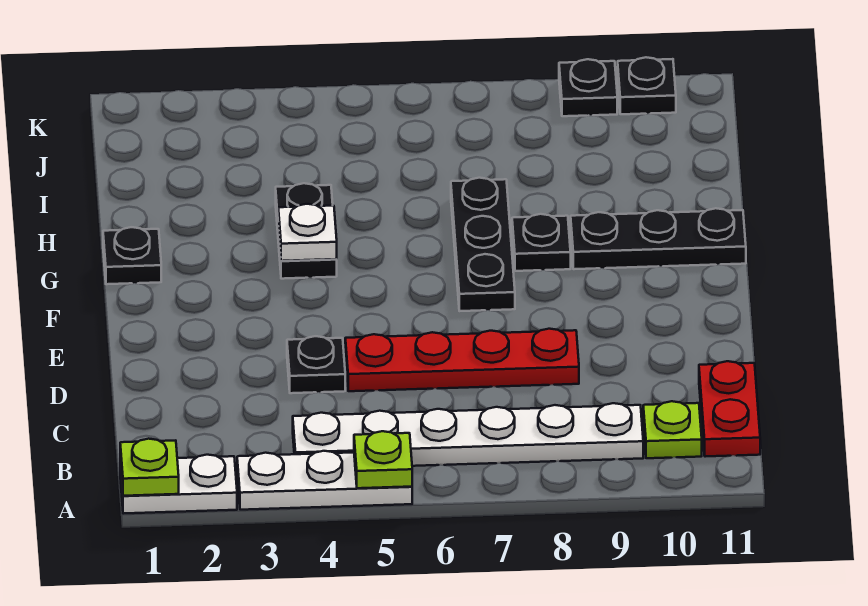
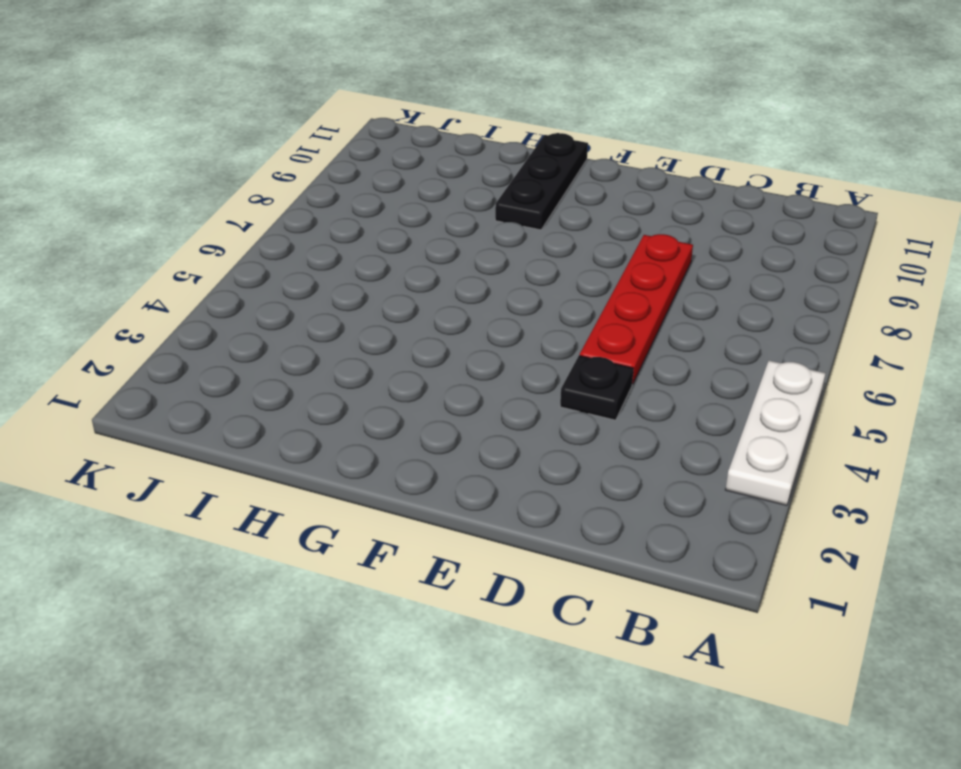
none -> white 1x2 plate [120,455,237,514]
none -> white 1x6 plate [293,403,643,466]
none -> lime 1x1 plate [643,401,702,458]

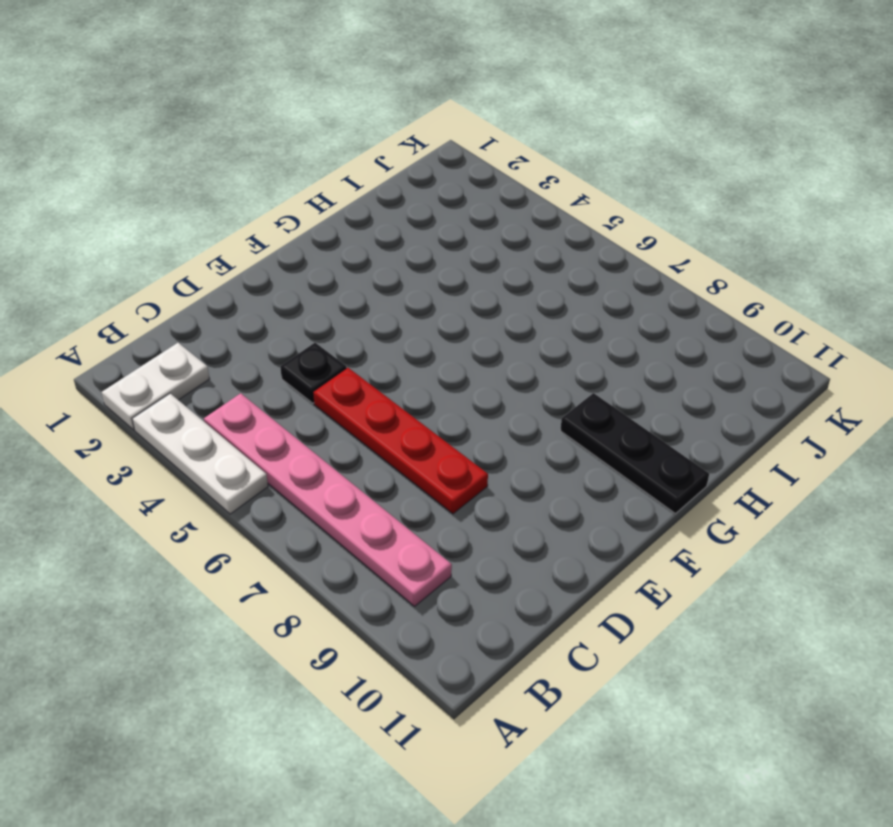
white 1x2 plate [102,343,209,430] -> white 1x2 plate turned to [120,455,237,514]
pink 1x6 plate [204,393,452,606] -> white 1x6 plate [293,403,643,466]
none -> lime 1x1 plate [643,401,702,458]
none -> red 1x2 plate [699,361,760,457]
none -> black 1x3 plate [451,178,515,311]

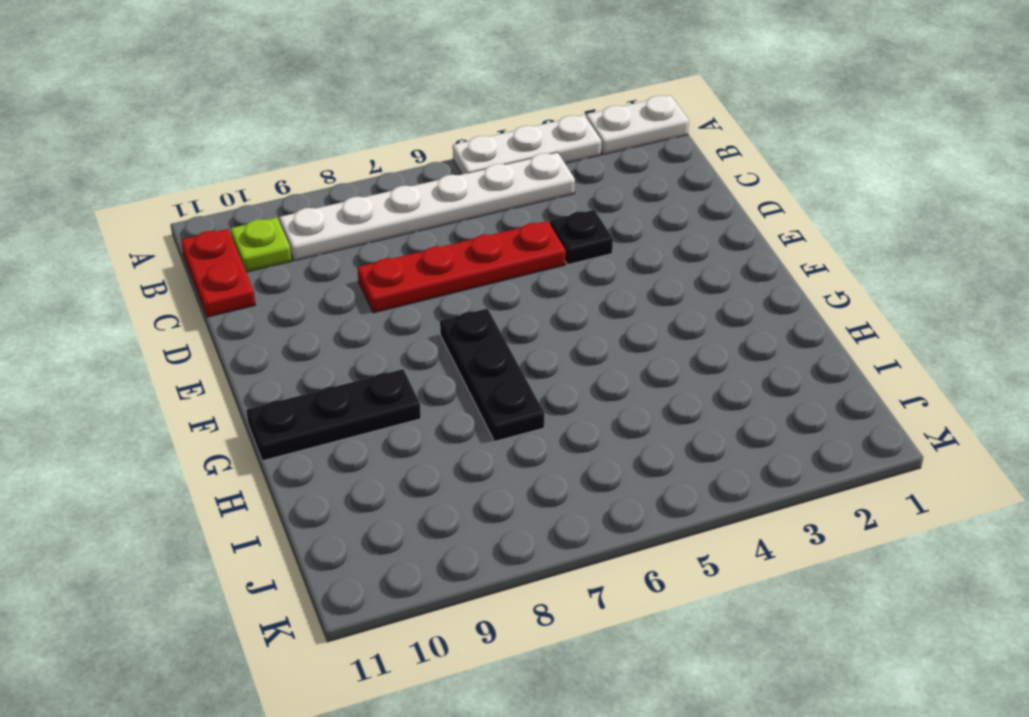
none -> black 1x1 plate [103,227,161,284]
none -> black 1x2 plate [276,183,337,279]
none -> black 1x1 plate [512,214,571,271]

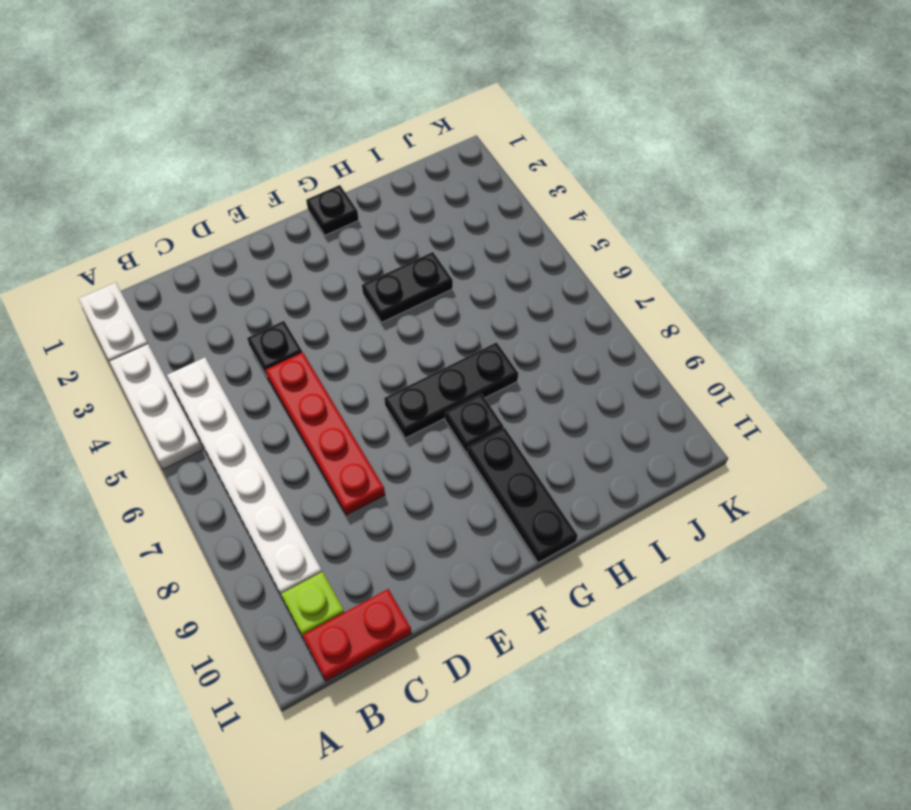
none -> black 1x1 plate [559,59,617,116]
none -> black 1x1 plate [618,57,676,114]
none -> lime 1x1 plate [120,439,179,496]

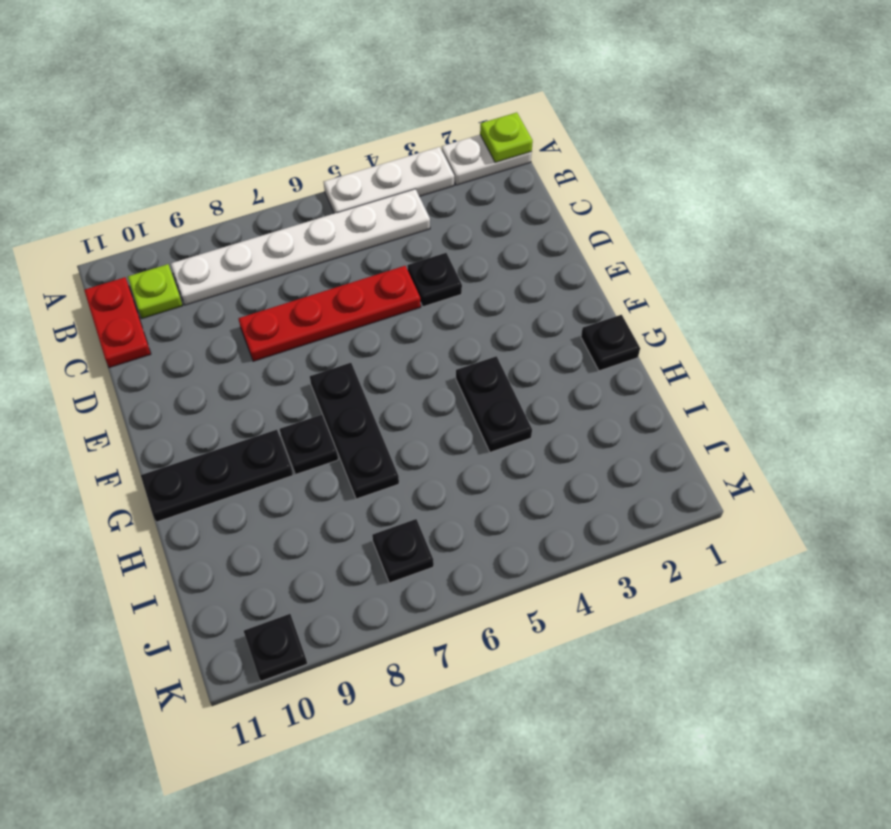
black 1x1 plate [372,519,434,583] -> black 1x1 plate moved to [559,59,617,116]
none -> lime 1x1 plate [354,431,412,488]
none -> white 1x1 plate [278,204,337,261]

